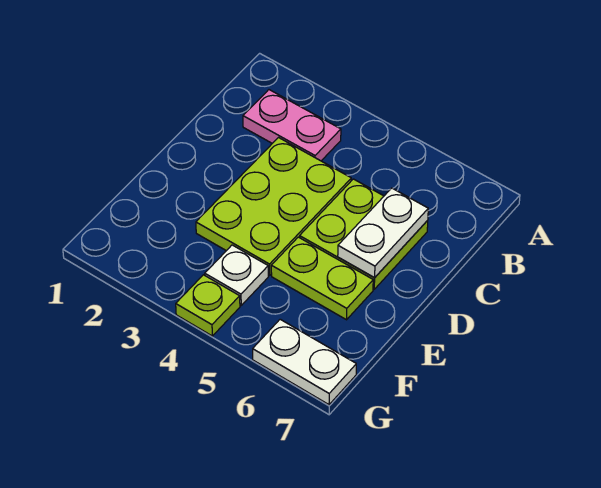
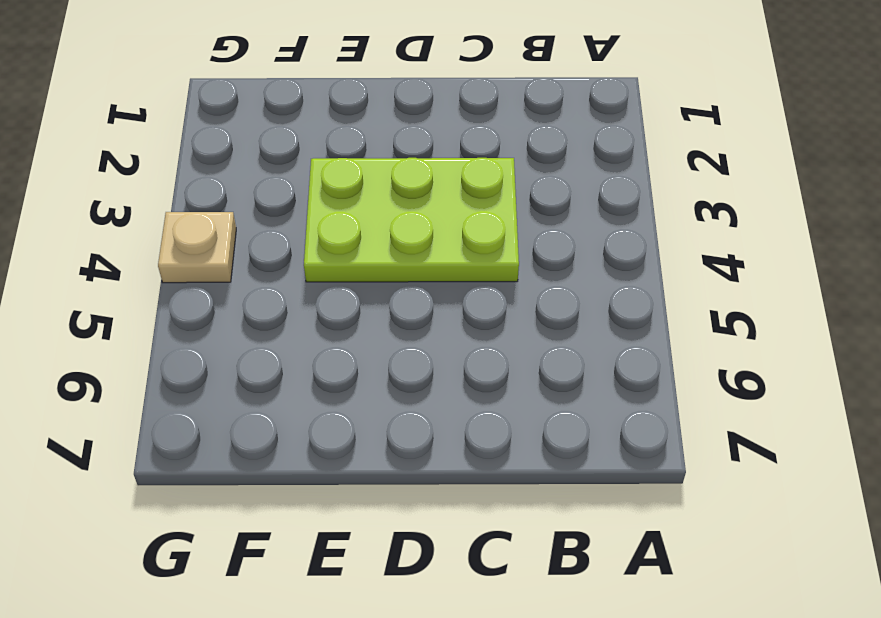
tan 1x1 plate [158,212,236,283] -> lime 1x1 plate [176,275,240,336]
none -> pink 1x2 plate [243,90,341,161]
none -> lime 2x2 plate [300,179,428,289]

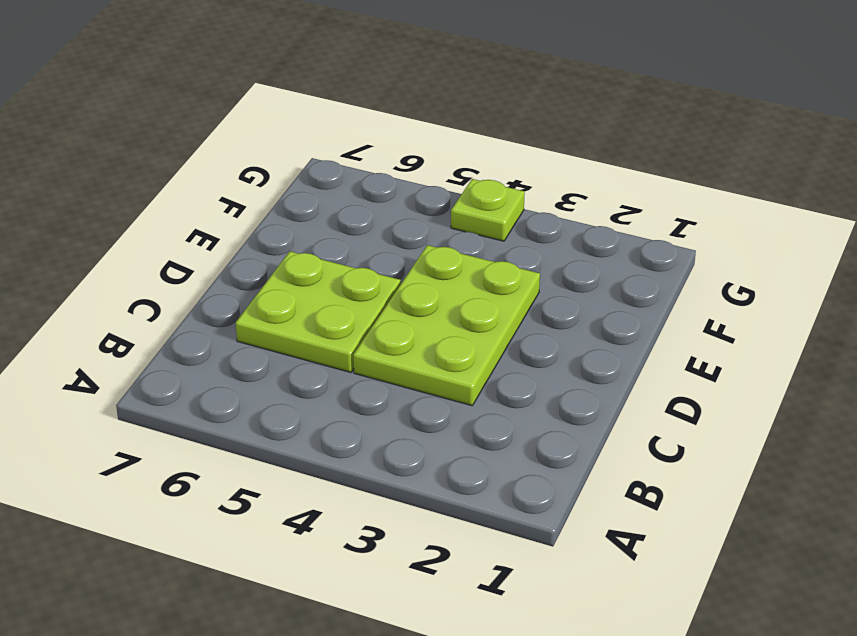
none -> pink 1x2 plate [243,90,341,161]
none -> lime 1x2 plate [271,237,373,320]

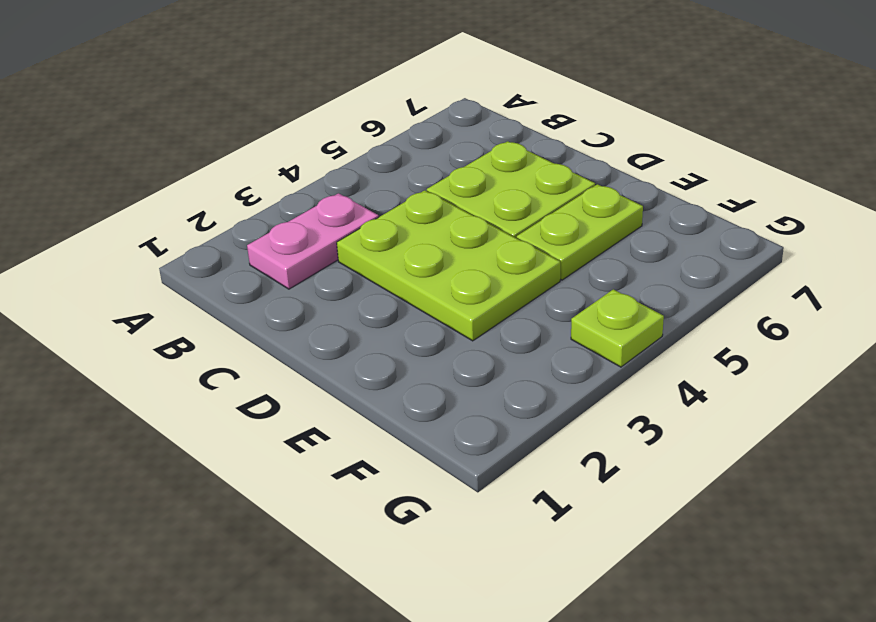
none -> white 1x1 plate [205,245,268,305]
none -> white 1x2 plate [253,319,356,405]

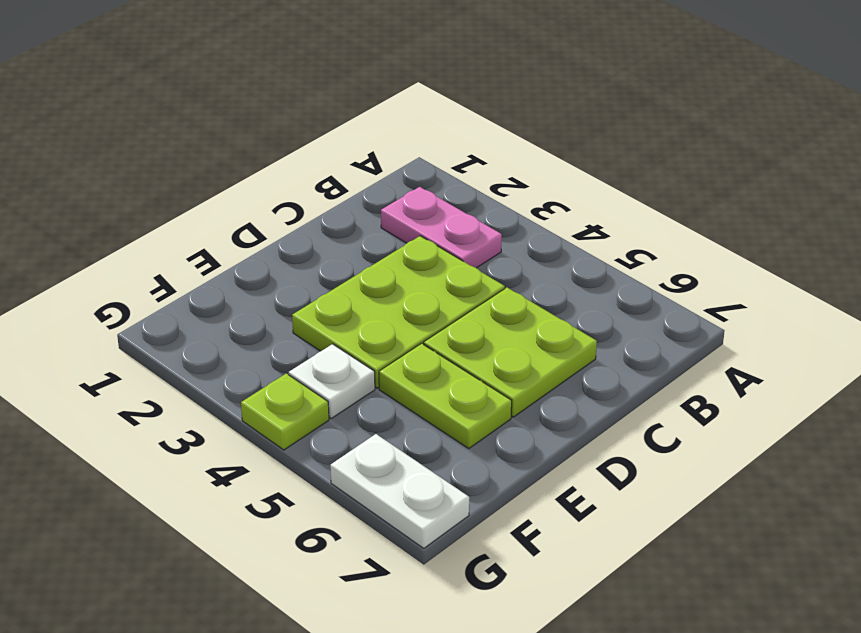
none -> white 1x2 plate [338,188,428,278]

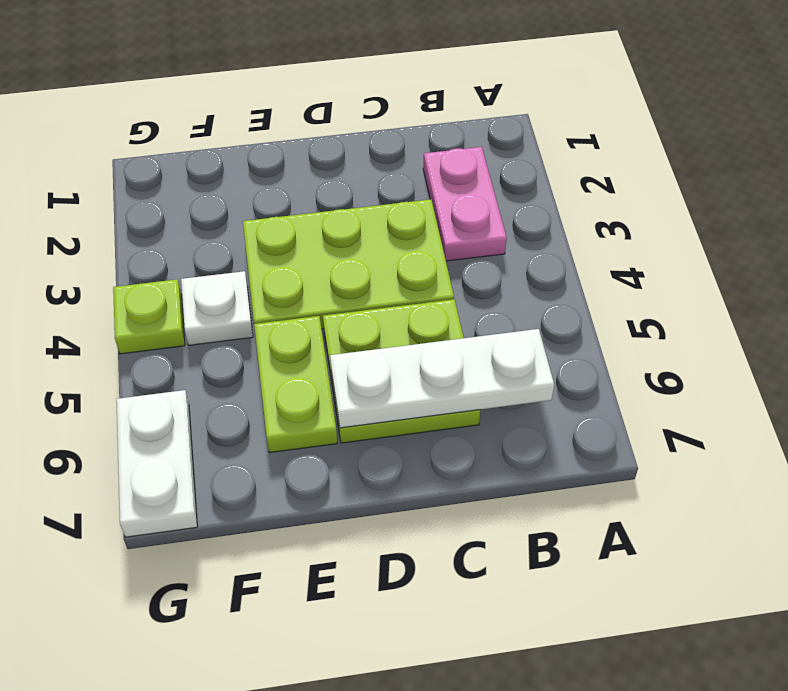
white 1x3 plate [330,329,554,428] -> white 1x2 plate [338,188,428,278]

